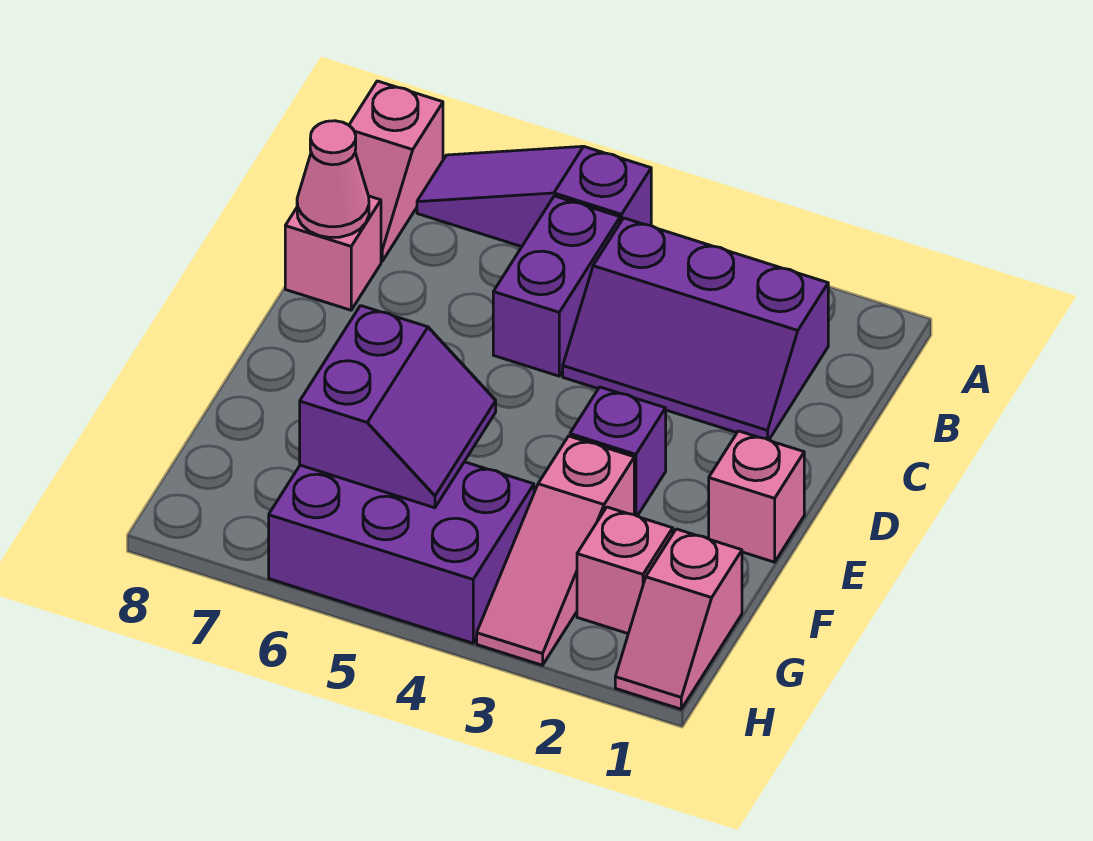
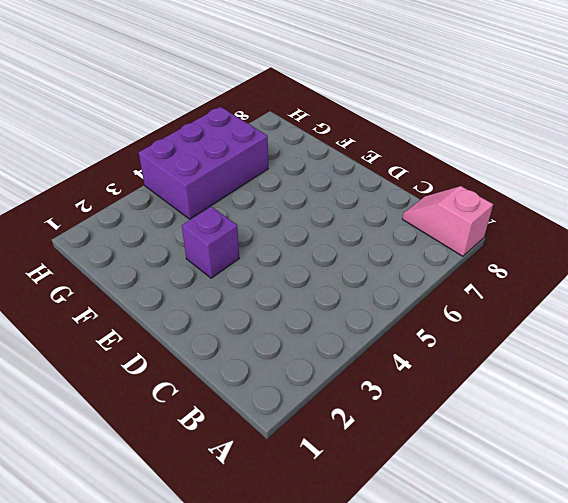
none -> purple 1x3 slope [417,146,651,247]
none -> purple 2x3 slope [563,218,828,440]
none -> purple 1x2 brick [493,196,620,376]

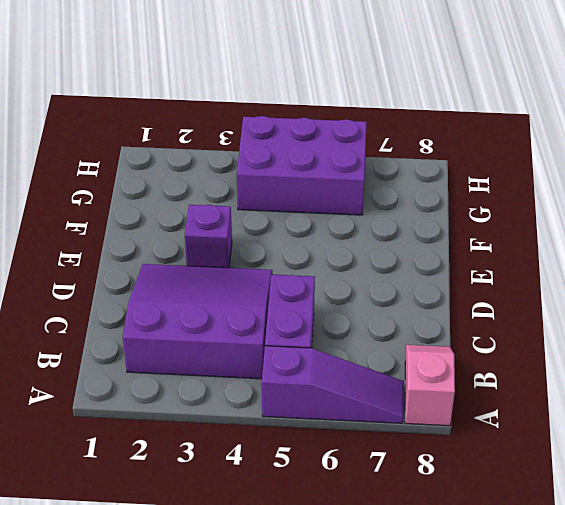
purple 3x3 slope [123,264,272,379] -> purple 2x3 slope [563,218,828,440]
none -> pink 1x1 brick [285,196,381,310]
none -> pink 1x1 brick [709,431,804,562]
none -> pink 1x3 slope [477,436,634,665]

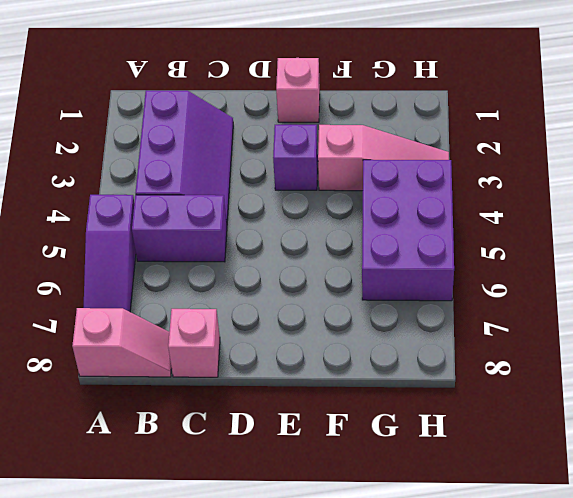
none -> pink 1x2 slope [615,529,742,709]
none -> pink 1x1 brick [577,507,673,633]
none -> pink 1x1 cone [297,121,369,238]

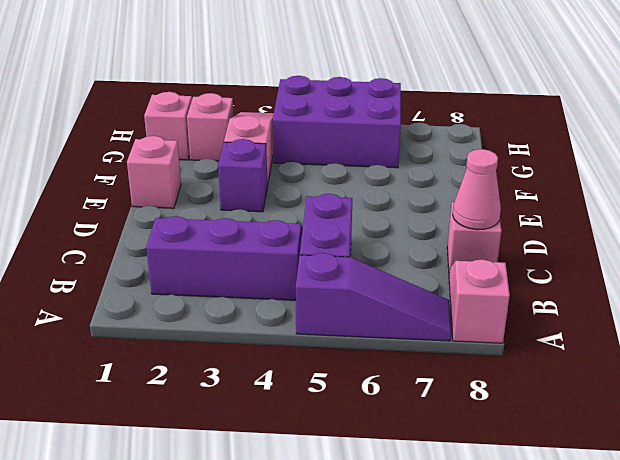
none -> purple 2x2 slope [300,306,496,508]

